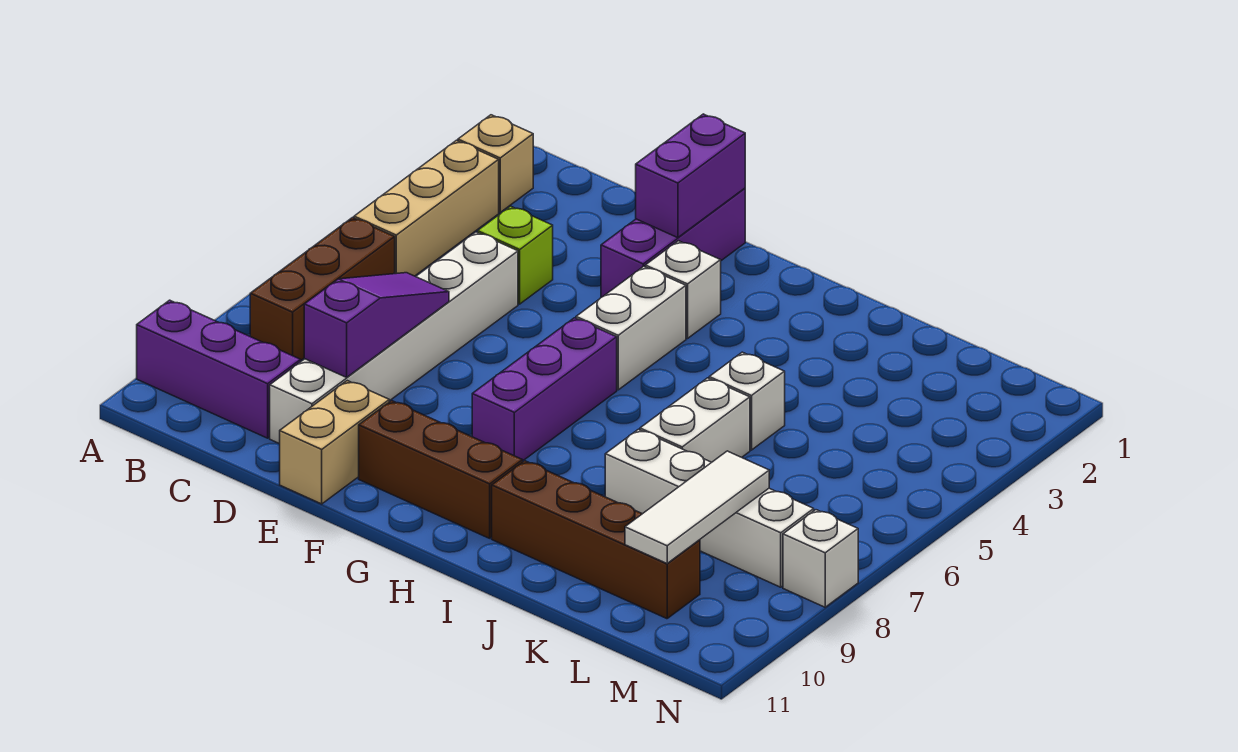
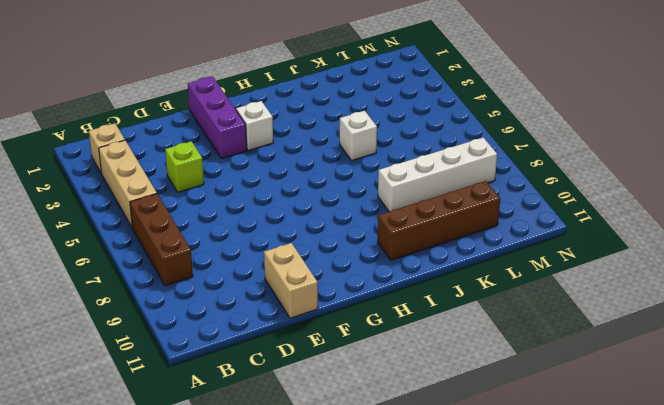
none -> purple 1x3 brick [137,300,301,438]
none -> white 1x6 brick [270,232,518,444]
none -> brown 1x3 brick [359,401,523,538]

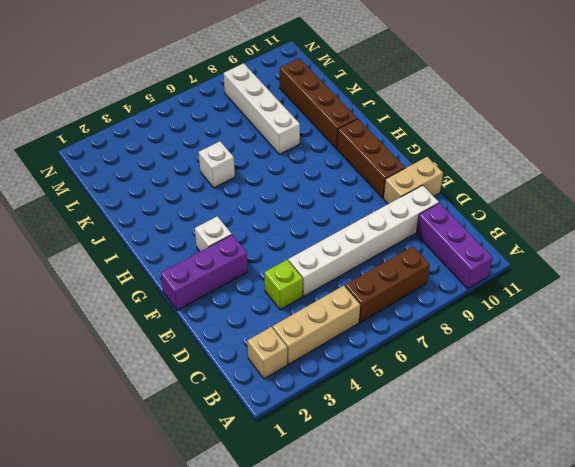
none -> white 1x2 brick [576,266,686,390]
none -> purple 1x3 brick [472,318,617,460]
none -> white 1x2 brick [640,378,750,462]

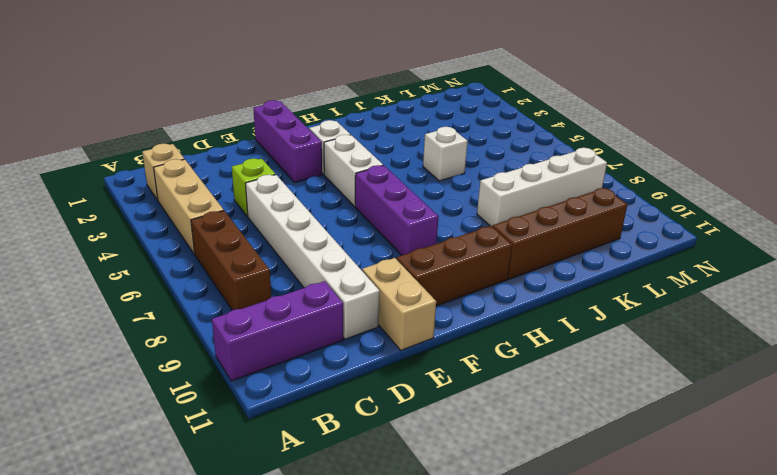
none -> white 1x2 brick [640,378,750,462]
none -> white 1x1 brick [783,510,858,607]
none -> purple 1x3 slope [304,273,449,377]

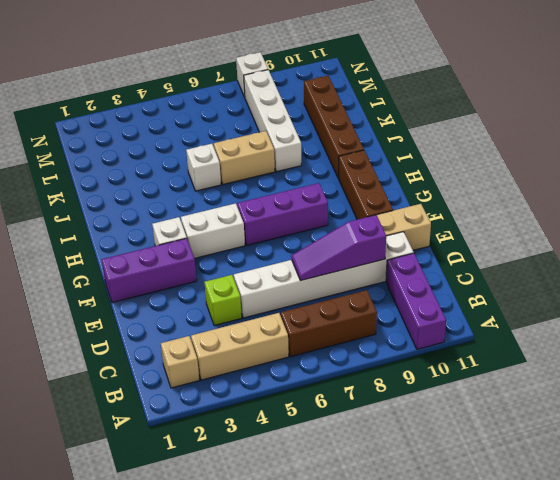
tan 1x2 brick [214,131,275,184] -> white 1x2 brick [640,378,750,462]
none -> purple 1x2 brick [636,114,745,238]
none -> white 1x3 tile [625,451,769,564]

